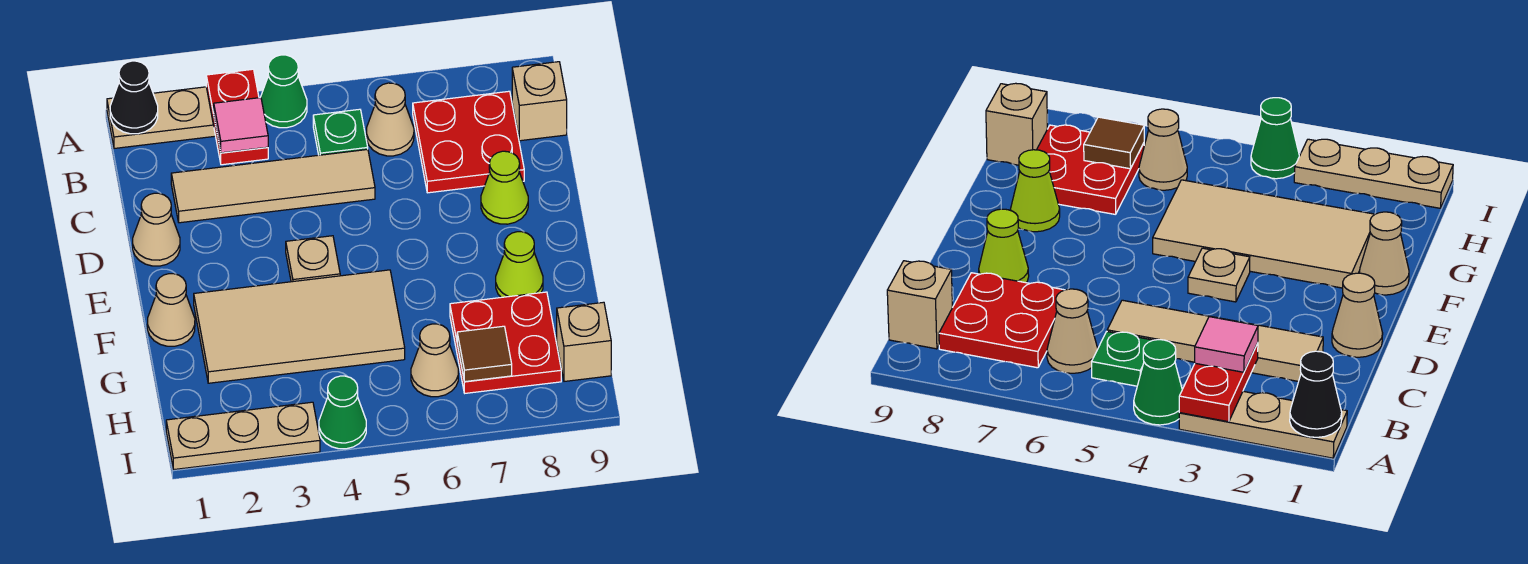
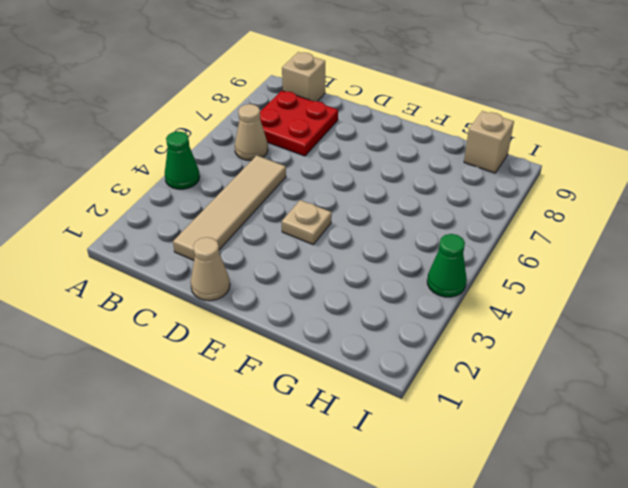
none -> tan 1x3 plate [107,87,215,148]
none -> green 1x1 plate [313,109,368,155]
none -> lime 1x1 cone [481,151,528,224]

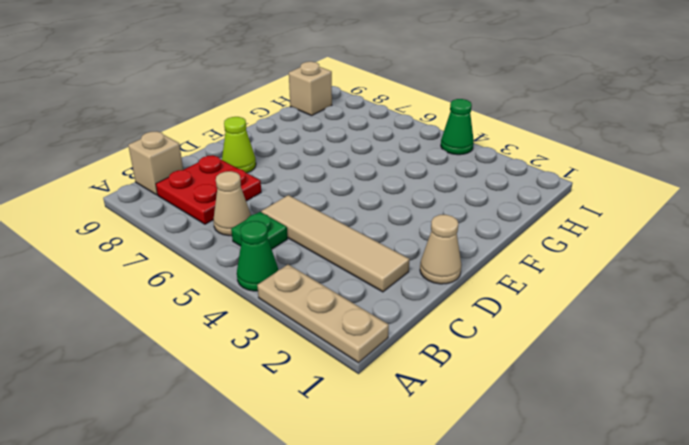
none -> tan 1x1 plate [286,236,340,282]
none -> tan 1x1 cone [147,274,195,346]
none -> tan 2x4 tile [194,270,405,383]

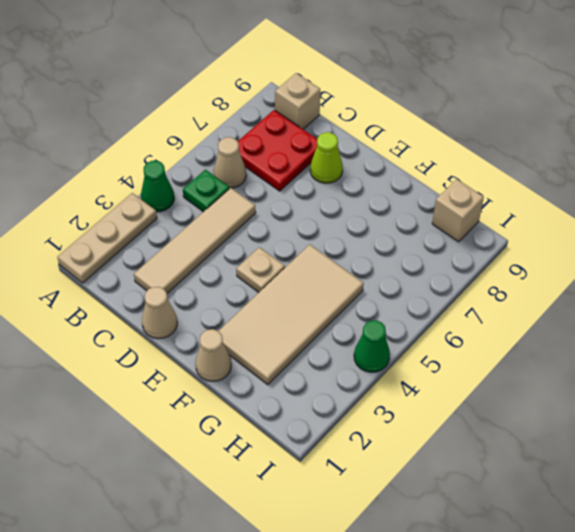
none -> lime 1x1 cone [496,232,543,297]
none -> red 2x2 plate [450,292,561,393]
none -> tan 1x1 cone [411,324,458,397]

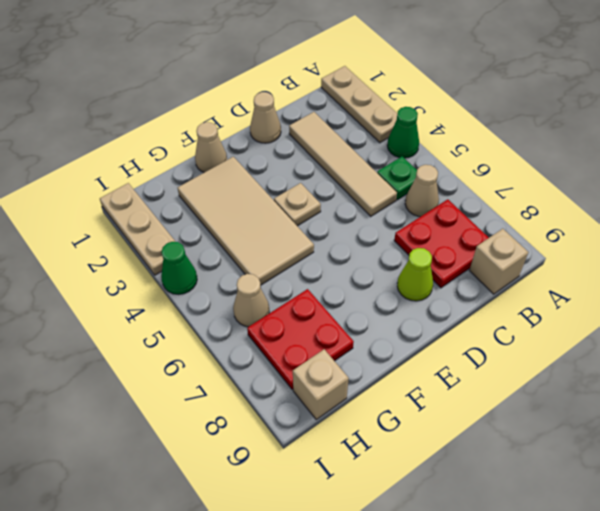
none -> lime 1x1 cone [496,232,543,297]
none -> black 1x1 cone [110,61,158,134]
none -> red 1x2 plate [206,69,268,165]

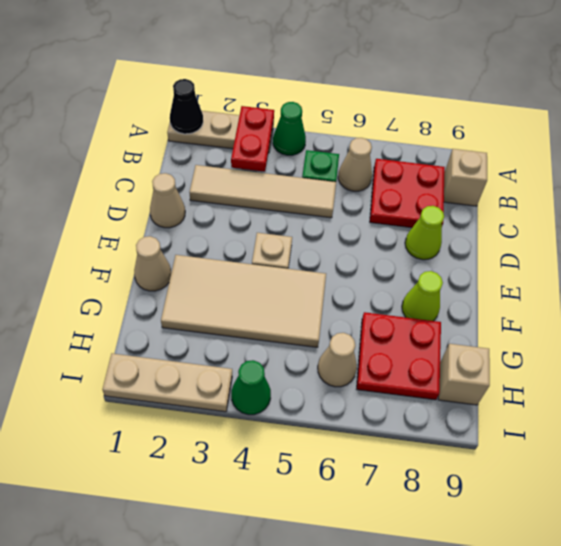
none -> brown 1x1 tile [457,326,512,382]
none -> pink 1x1 tile [214,98,268,153]

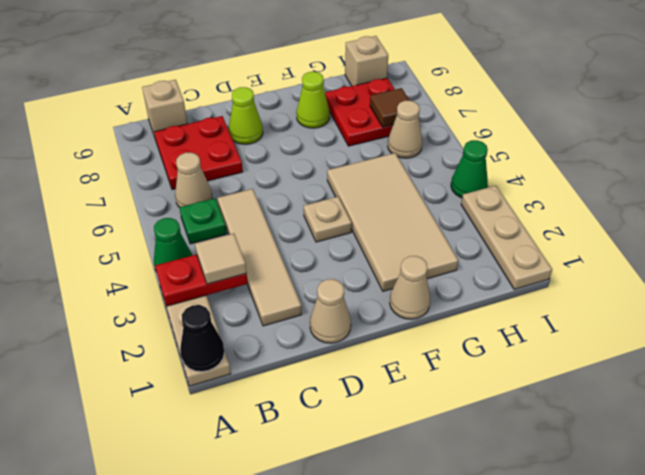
tan 1x1 tile [195,233,247,284] -> pink 1x1 tile [214,98,268,153]

